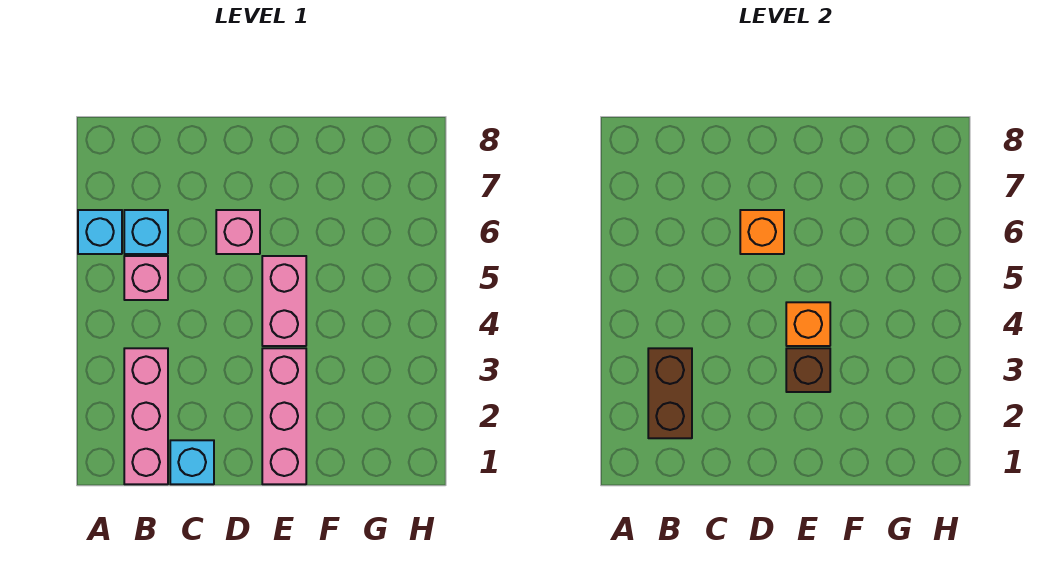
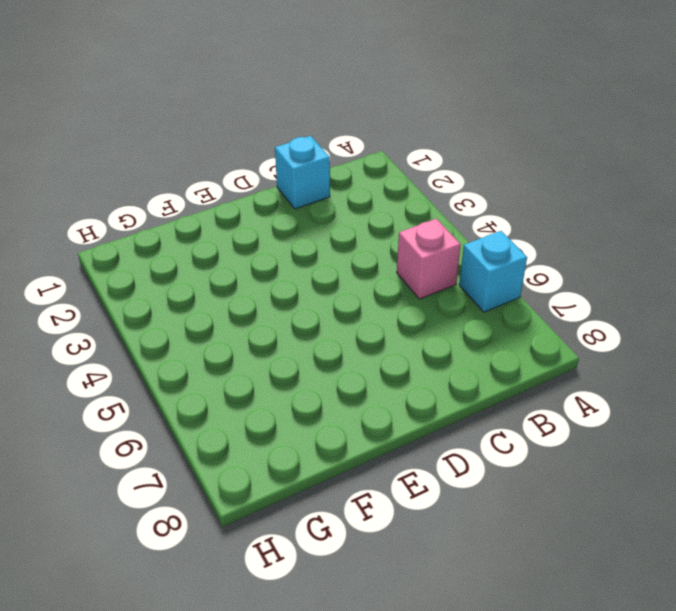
none -> pink 1x3 brick [124,348,168,484]
none -> cyan 1x1 brick [124,210,168,254]
none -> pink 1x1 brick [216,210,260,254]

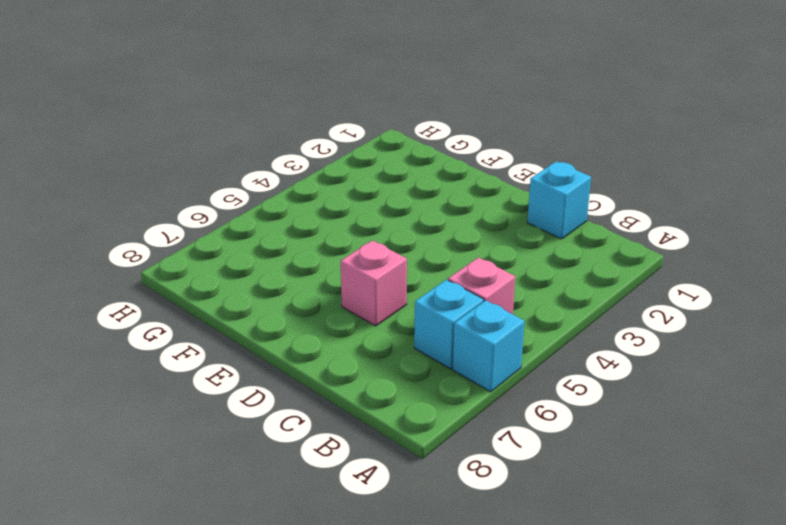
none -> pink 1x3 brick [124,348,168,484]
none -> pink 1x3 brick [262,348,306,484]
none -> pink 1x2 brick [262,256,306,346]

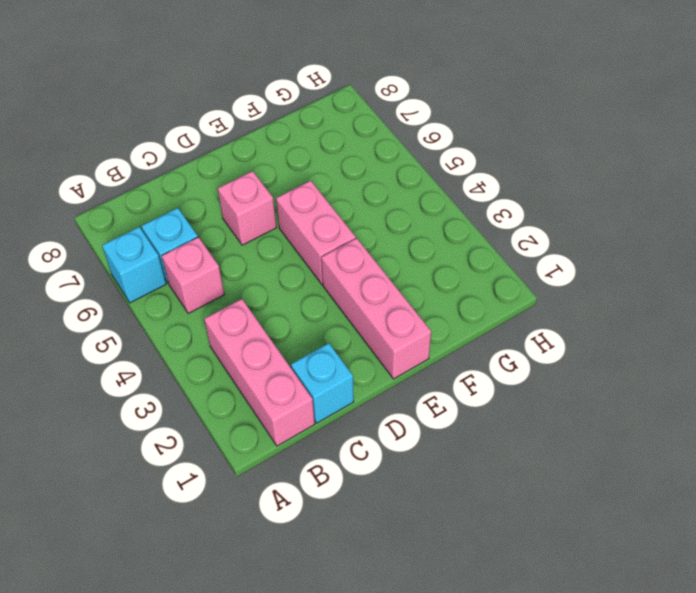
none -> brown 1x2 brick [648,348,692,438]
none -> orange 1x1 brick [740,210,784,254]
none -> brown 1x1 brick [786,348,830,392]

